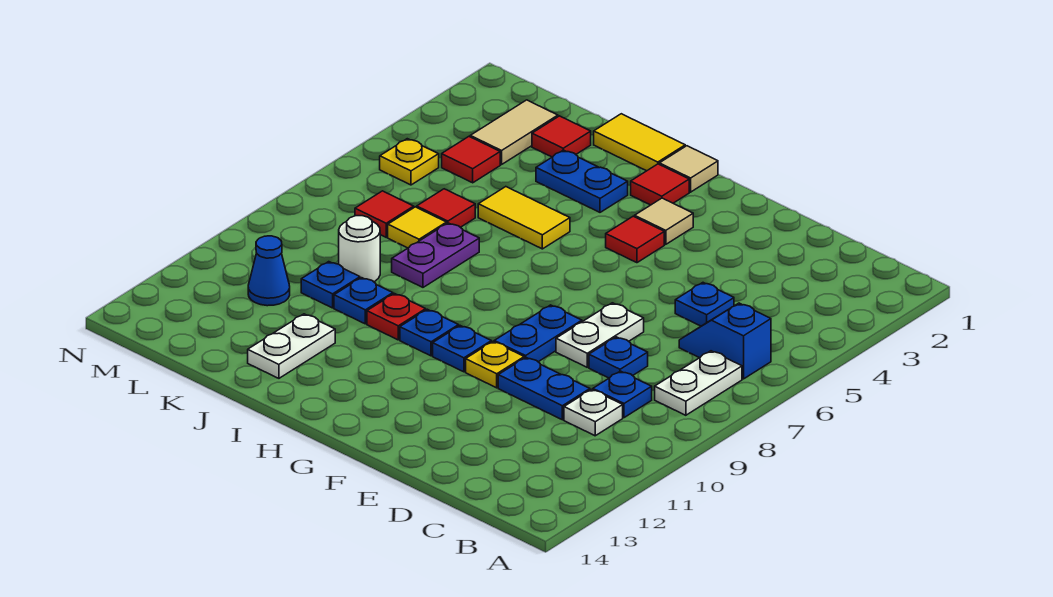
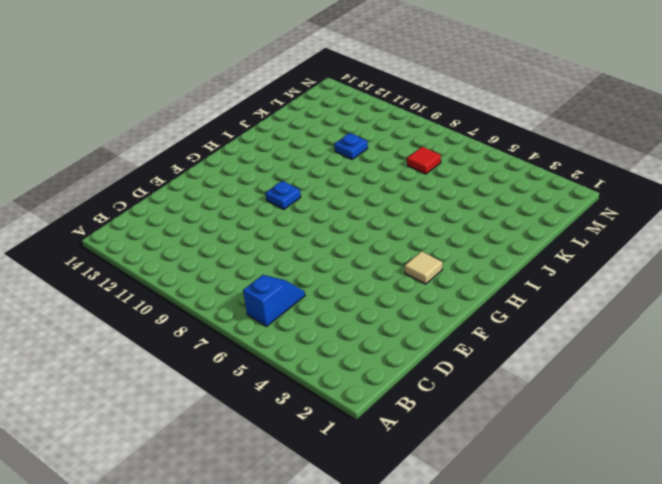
none -> white 1x2 plate [655,351,742,415]
none -> blue 1x1 plate [593,371,652,418]
none -> white 1x1 plate [564,389,623,436]
none -> blue 1x1 plate [675,283,734,326]

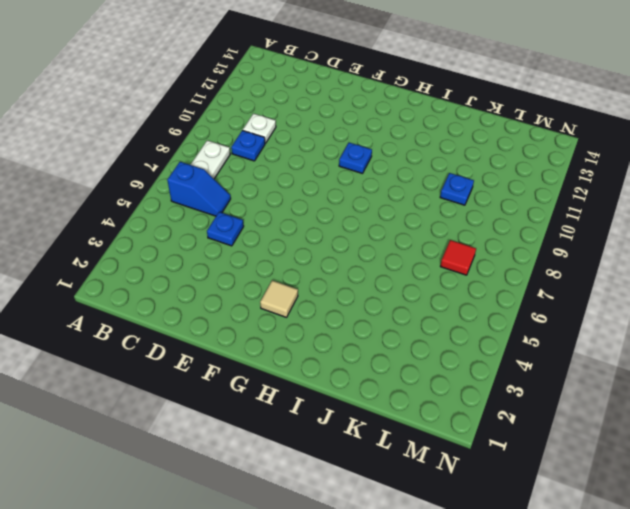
none -> blue 1x1 plate [589,337,648,378]
none -> blue 1x2 plate [498,358,590,420]
none -> white 1x2 plate [556,303,644,367]
none -> blue 1x2 plate [494,305,582,362]

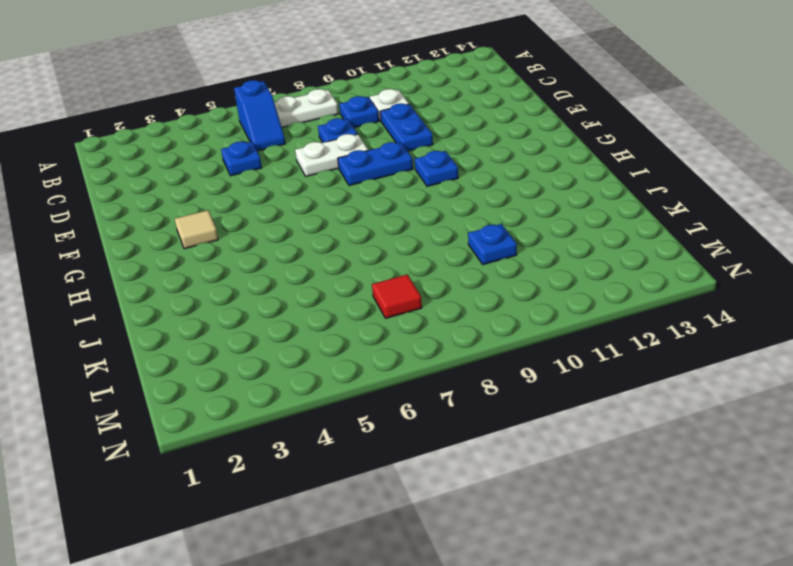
none -> yellow 1x1 plate [466,342,524,388]
none -> red 1x1 tile [606,216,664,263]
none -> tan 1x1 tile [659,146,718,192]
none -> red 1x1 tile [631,164,689,205]

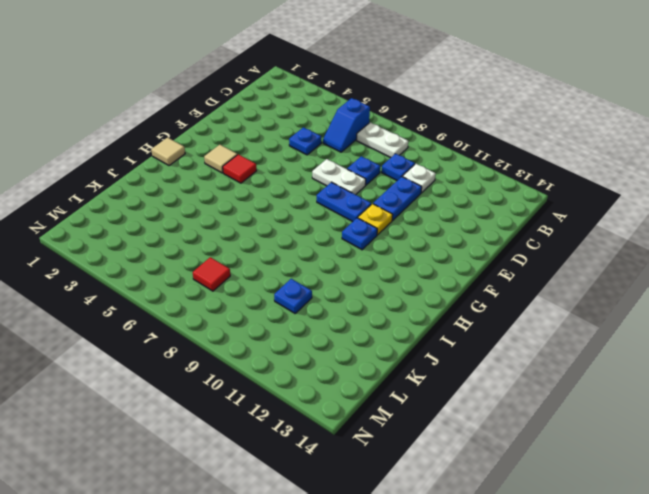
none -> red 1x1 tile [631,164,689,205]
none -> blue 1x1 plate [400,309,459,356]
none -> yellow 1x2 tile [594,114,685,171]
none -> blue 1x2 plate [536,150,628,212]

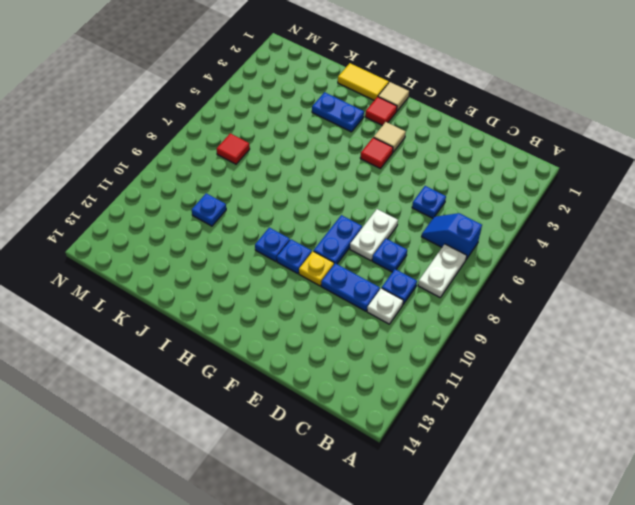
none -> yellow 1x2 tile [478,187,570,249]
none -> red 1x1 plate [367,294,426,340]
none -> purple 1x2 plate [392,223,479,287]
none -> blue 1x1 plate [334,278,393,324]

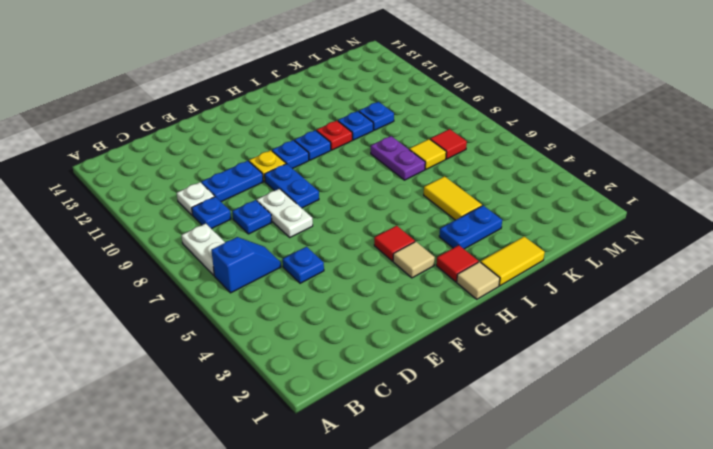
yellow 1x2 tile [424,176,482,220] -> yellow 1x2 tile turned to [478,187,570,249]
none -> white 1x2 plate [248,314,335,378]
none -> red 1x1 tile [532,116,591,157]
none -> red 1x1 tile [417,189,475,227]
none -> white 1x1 round brick [339,216,380,282]

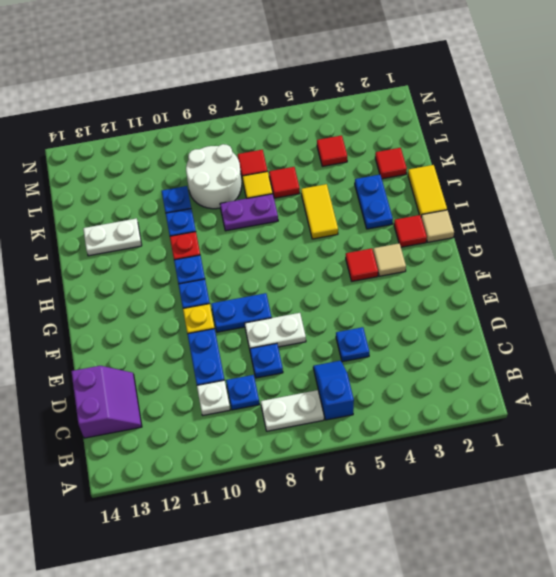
purple 2x2 slope [71,366,142,438] -> none
white 2x2 round brick [186,144,242,209] -> white 1x1 round brick [339,216,380,282]
none -> tan 1x2 tile [470,100,558,165]
none -> blue 1x1 cone [248,236,290,306]
none -> yellow 1x1 plate [380,139,439,185]

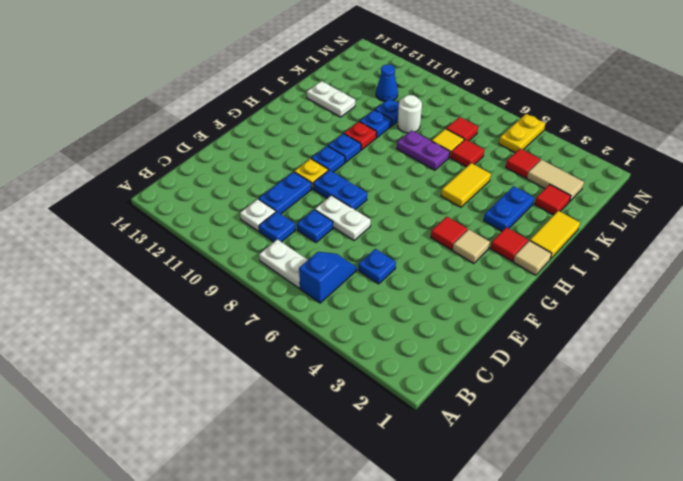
yellow 1x2 plate [499,114,545,153] -> yellow 1x1 plate [380,139,439,185]

